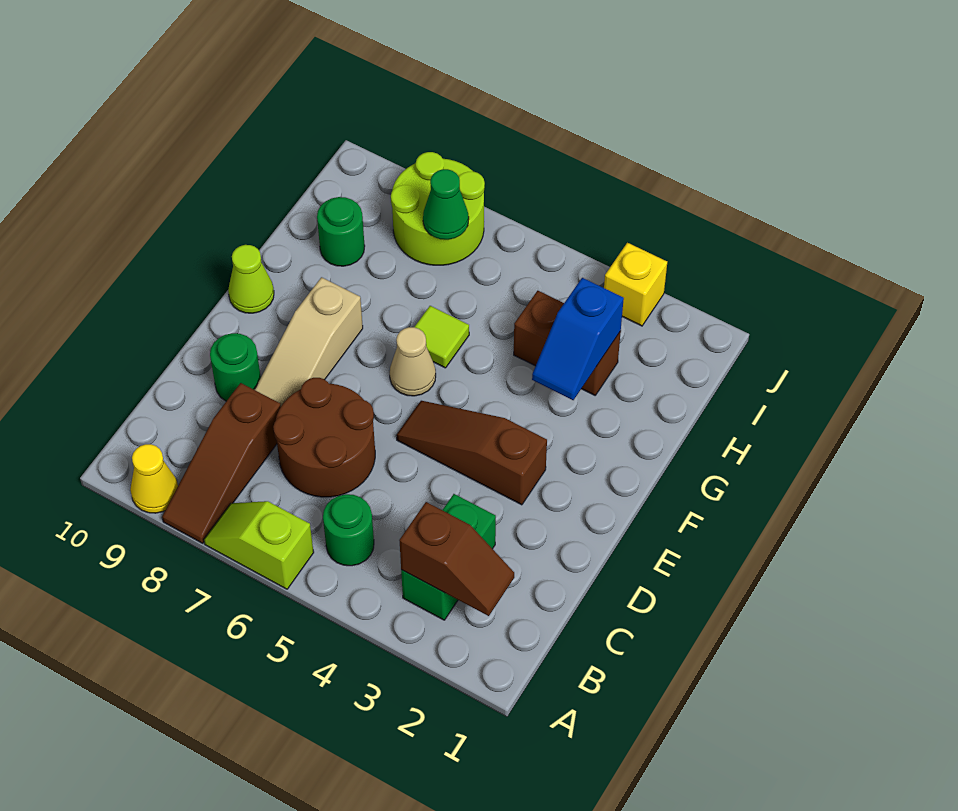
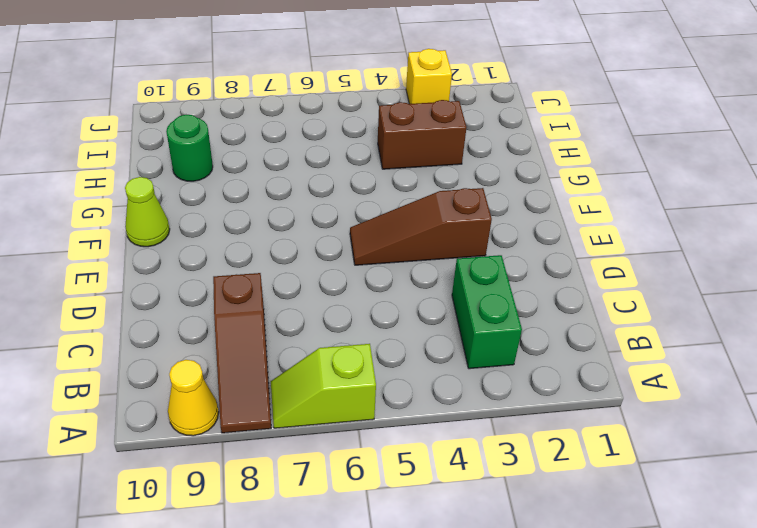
none -> green 1x1 round brick [323,494,374,566]
none -> brown 2x2 round brick [273,378,375,497]
none -> tan 1x3 slope [255,277,363,406]

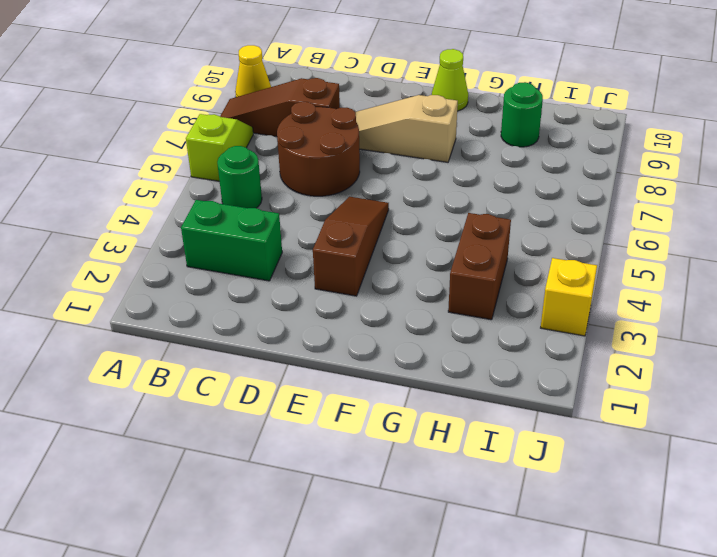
none -> green 1x1 round brick [210,333,261,401]
none -> tan 1x1 cone [390,327,436,396]
none -> lime 1x1 tile [415,306,469,368]

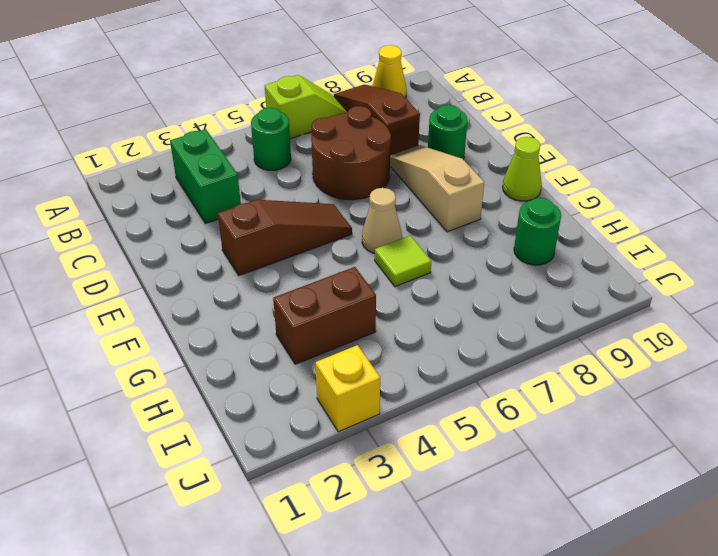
none -> lime 2x2 round brick [391,152,485,265]
none -> brown 1x2 slope [399,502,514,616]
none -> blue 1x2 slope [532,278,624,400]

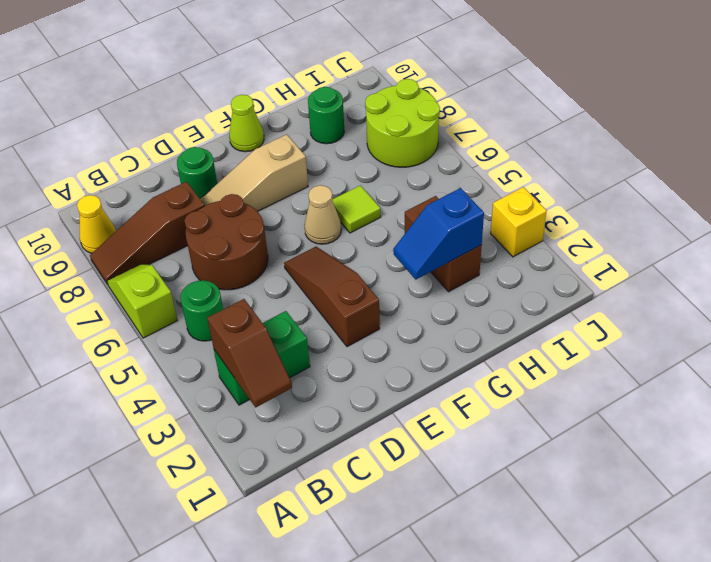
none -> green 1x1 cone [423,169,469,240]

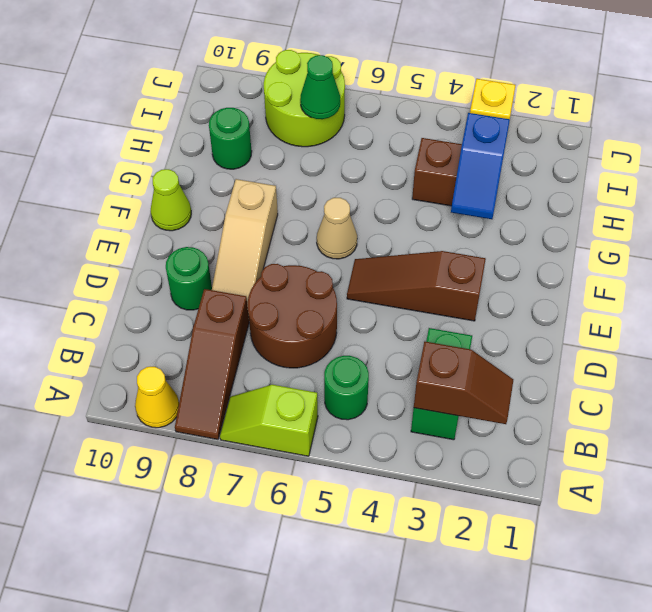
none -> lime 1x1 tile [415,306,469,368]

